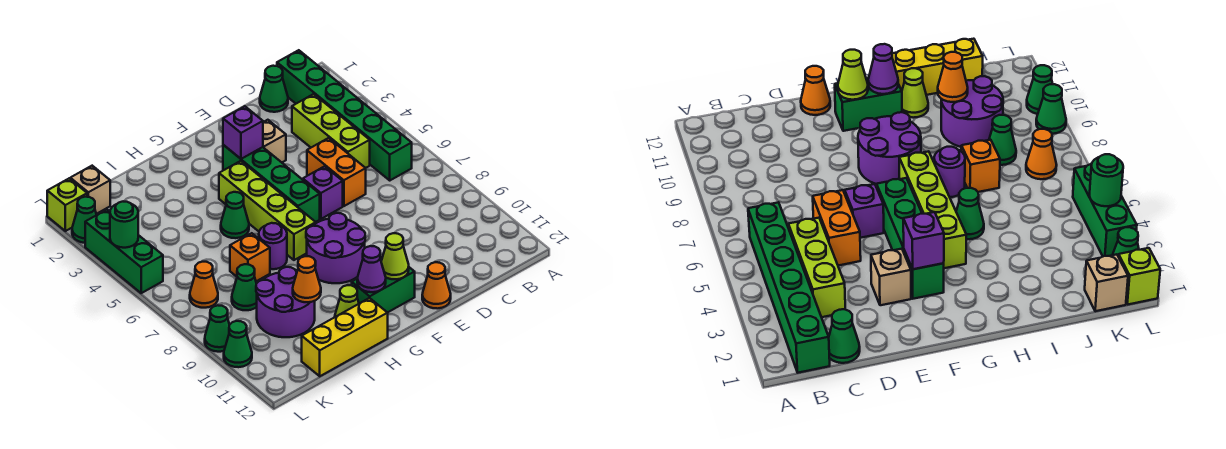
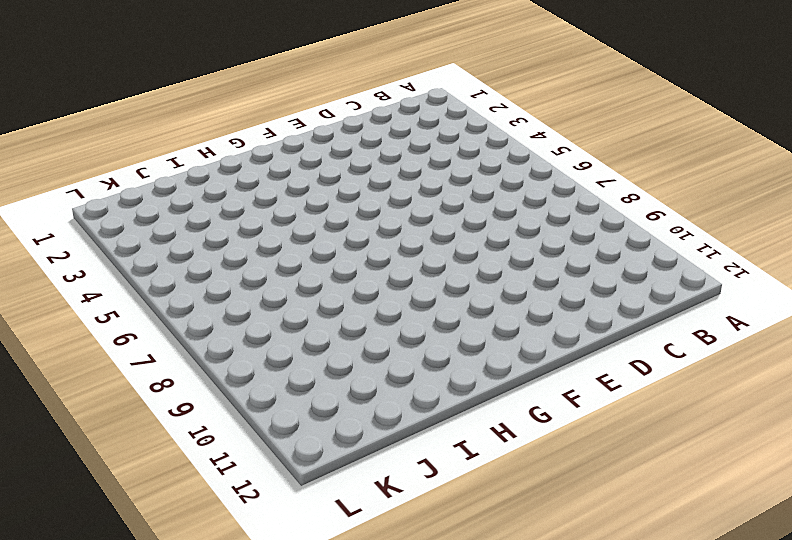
none -> green 1x6 brick [277,50,412,180]
none -> green 1x1 cone [260,66,288,112]
none -> lime 1x3 brick [292,94,370,168]
none -> orange 1x2 brick [307,138,366,206]

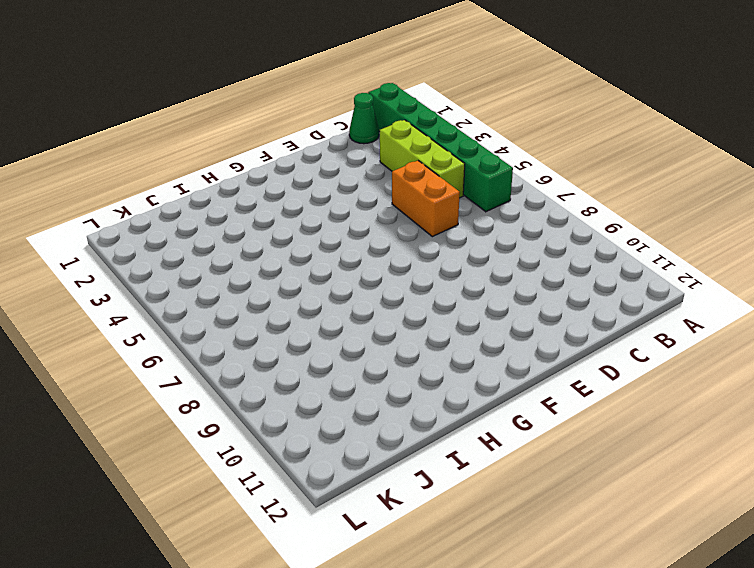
none -> tan 1x1 brick [263,120,286,162]
none -> purple 1x1 brick [303,166,343,219]
none -> orange 1x1 cone [422,262,451,309]
none -> green 1x4 brick [223,145,320,222]

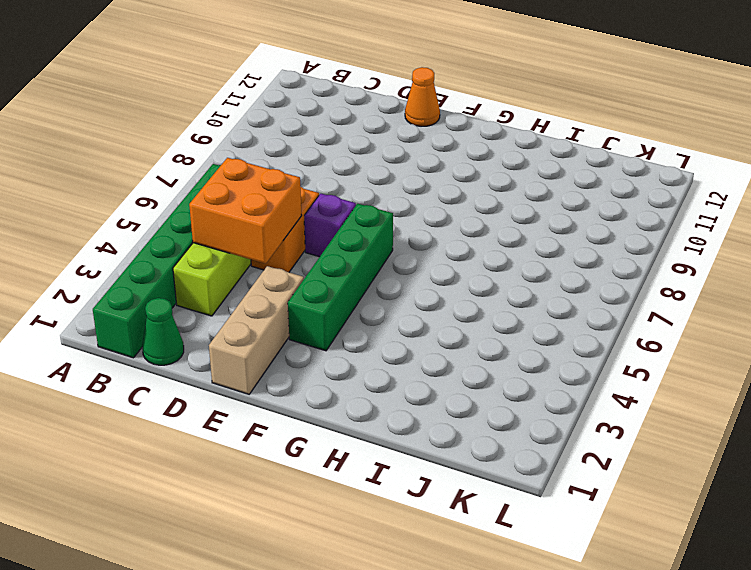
orange 2x2 brick [189,158,302,264] -> none
tan 1x3 brick [209,266,304,394] -> tan 1x1 brick [263,120,286,162]
none -> purple 2x2 round brick [306,213,365,283]
none -> green 1x2 brick [352,267,415,313]
none -> lime 1x4 brick [219,161,316,260]
none -> green 1x1 cone [221,192,249,238]

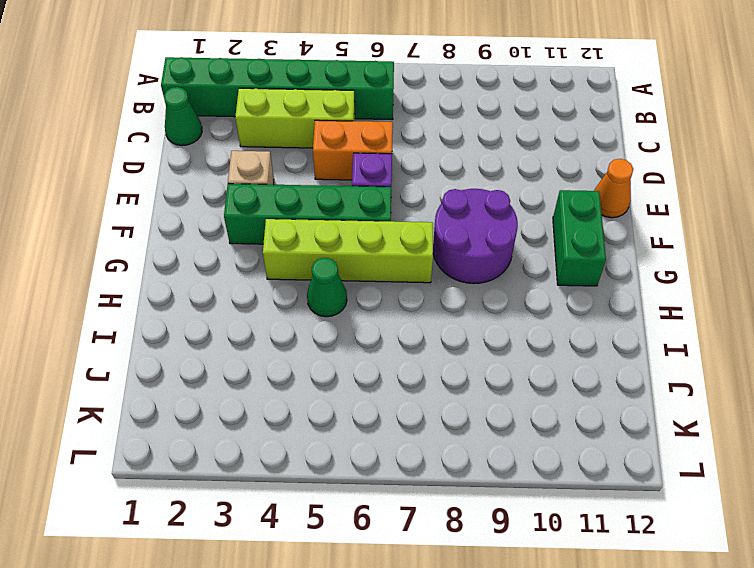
none -> purple 1x1 round brick [259,223,287,269]
none -> lime 1x1 cone [335,285,359,317]
none -> yellow 1x3 brick [302,298,388,376]
none -> orange 1x1 brick [230,233,270,281]

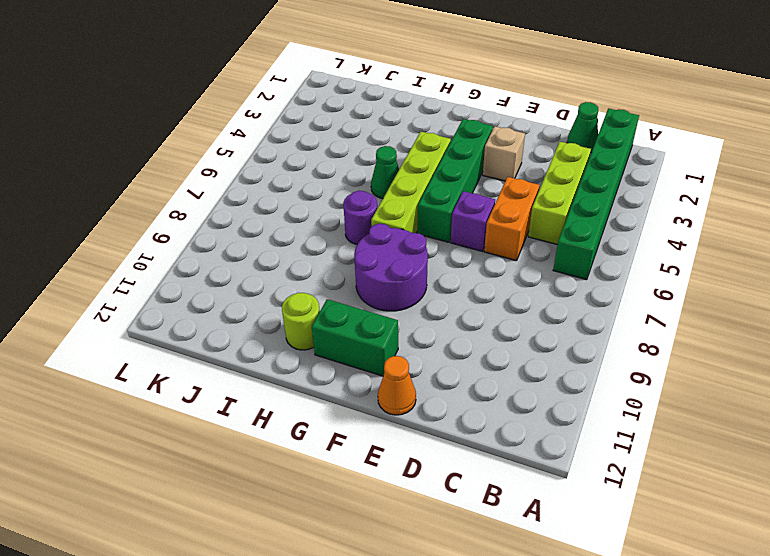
lime 1x1 round brick [282,293,320,350] -> lime 1x1 cone [335,285,359,317]
none -> yellow 1x3 brick [302,298,388,376]
none -> orange 1x1 brick [230,233,270,281]
none -> purple 2x2 round brick [256,267,315,337]
none -> green 1x1 cone [232,264,257,310]

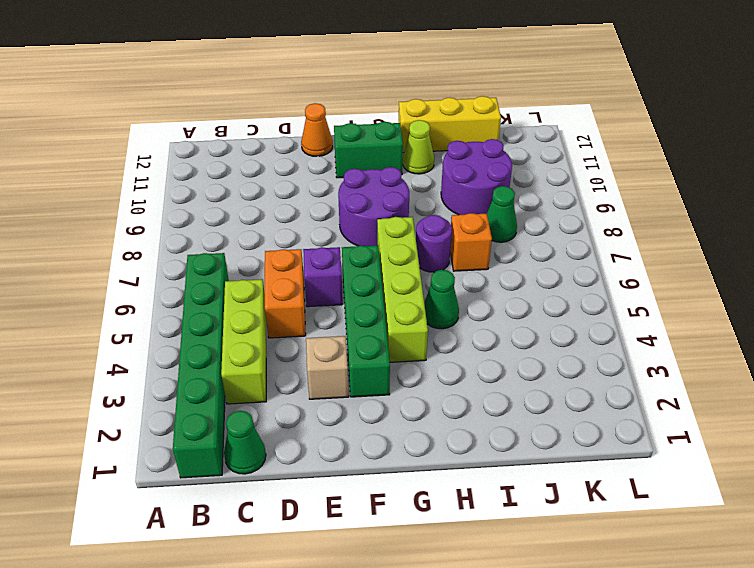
none -> tan 1x1 brick [70,166,110,214]
none -> orange 1x1 cone [190,262,218,308]
none -> lime 1x1 brick [47,178,87,231]
none -> green 1x1 cone [72,197,96,243]

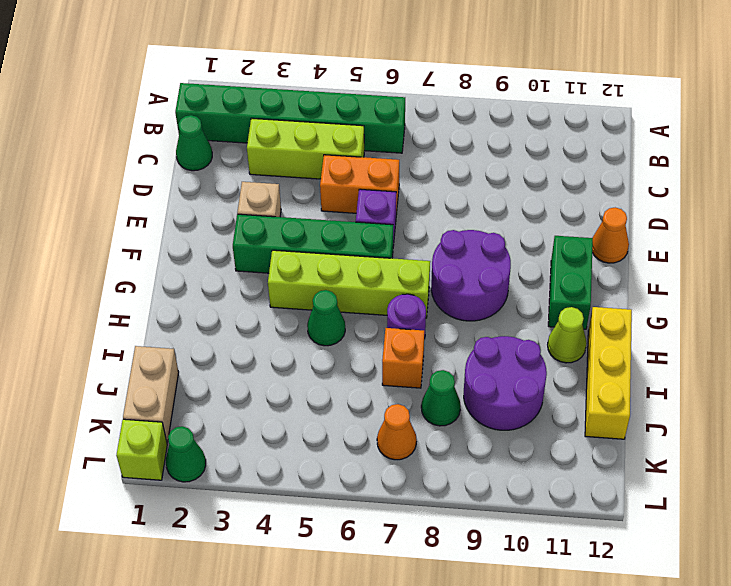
tan 1x2 brick [123,346,179,443] -> tan 1x1 brick [70,166,110,214]
none -> green 1x3 brick [85,210,163,293]
none -> green 1x1 cone [205,305,229,352]
none -> green 1x1 cone [224,321,252,367]
none -> purple 1x1 brick [223,106,263,159]

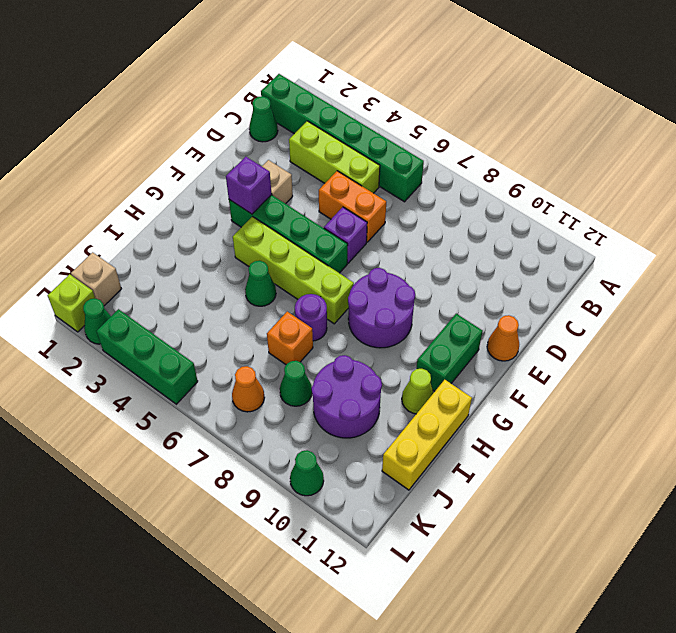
none -> green 1x1 cone [205,305,229,352]
none -> lime 1x1 cone [381,233,409,279]
none -> purple 1x1 cone [357,246,386,292]
none -> orange 1x1 cone [293,256,321,302]

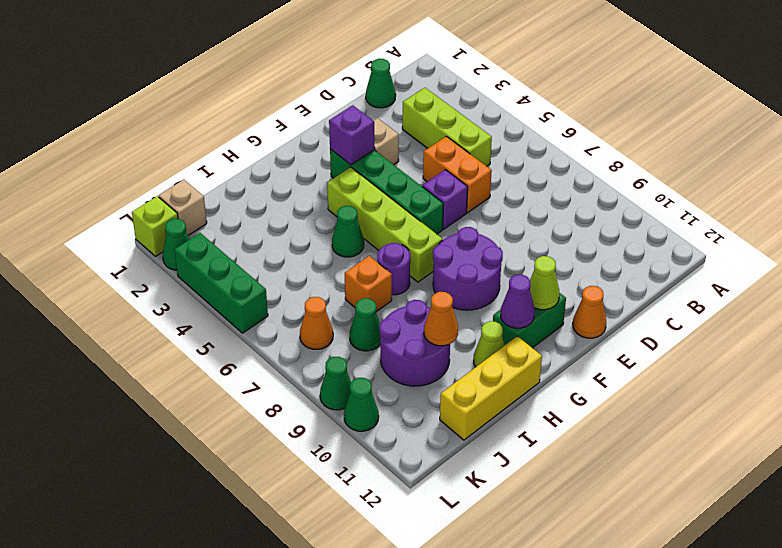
none -> green 1x6 brick [277,50,412,180]
none -> green 1x1 round brick [110,202,138,248]

